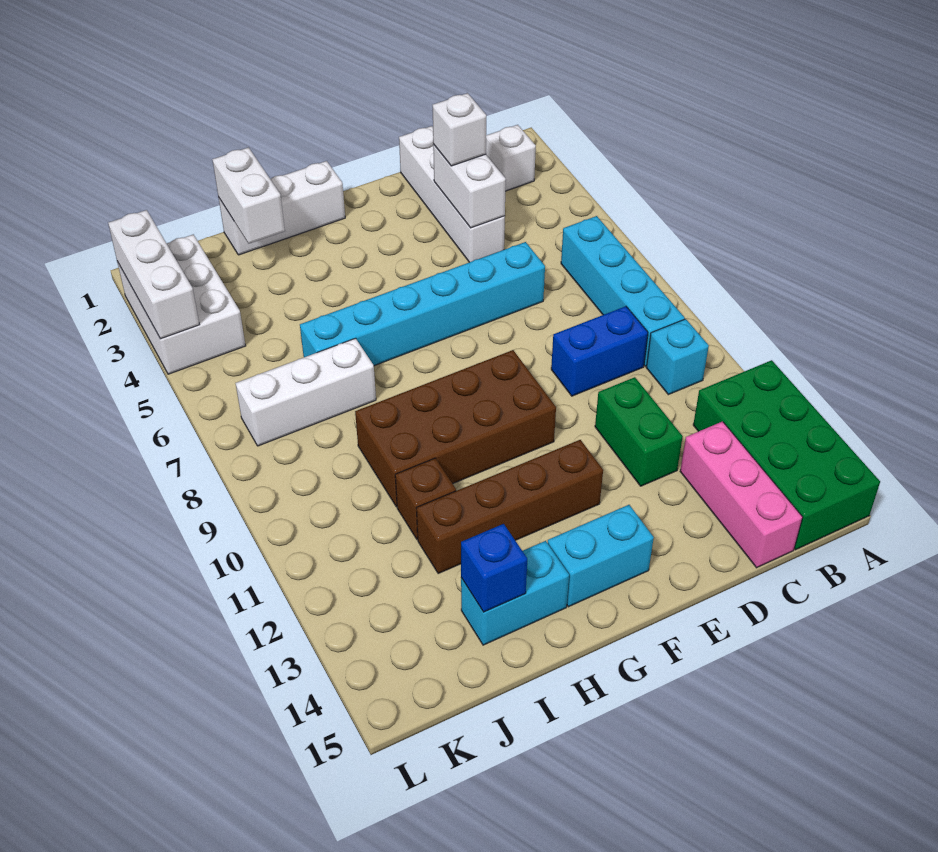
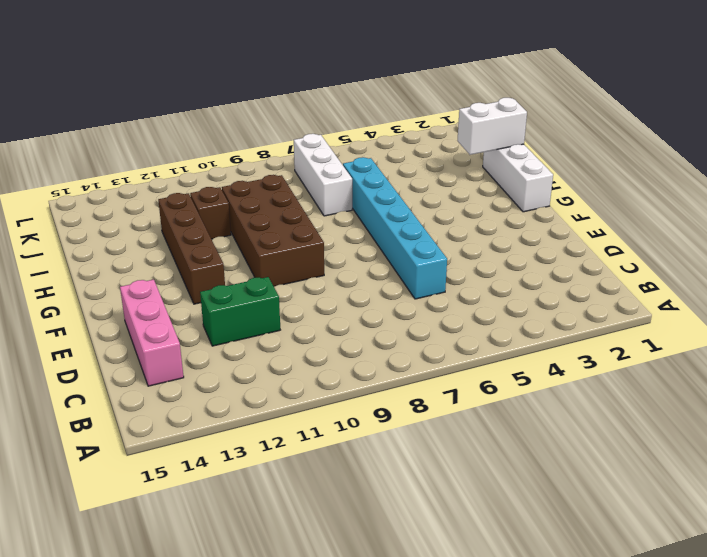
pink 1x3 brick [120,280,184,386] -> pink 1x3 brick turned to [680,421,803,568]
none -> green 2x4 brick [693,360,880,550]
none -> white 1x1 brick [486,125,536,191]
none -> cyan 1x4 brick [561,216,685,366]

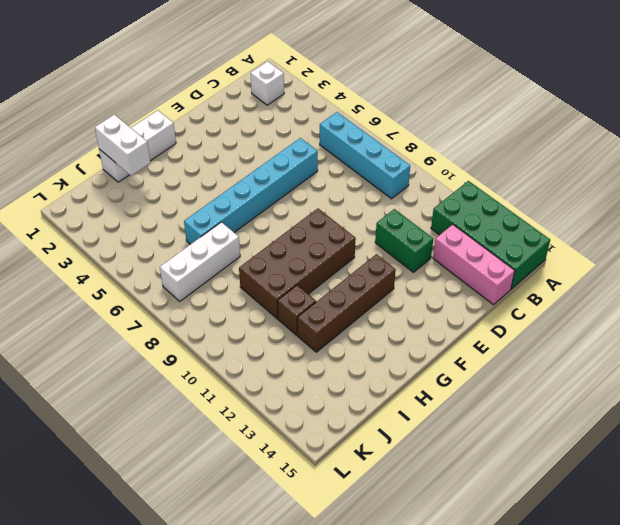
none -> cyan 1x1 brick [646,319,709,395]
none -> blue 1x2 brick [551,306,648,396]
none -> white 1x4 brick [399,126,505,262]

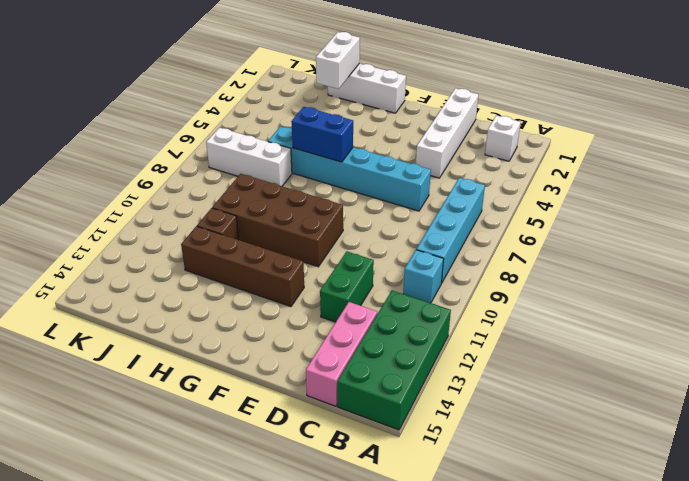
blue 1x2 brick [291,107,353,162] -> blue 1x2 brick moved to [551,306,648,396]
none -> cyan 1x2 brick [548,505,654,607]
none -> cyan 1x2 brick [461,541,569,645]
none -> white 2x3 brick [117,235,245,374]

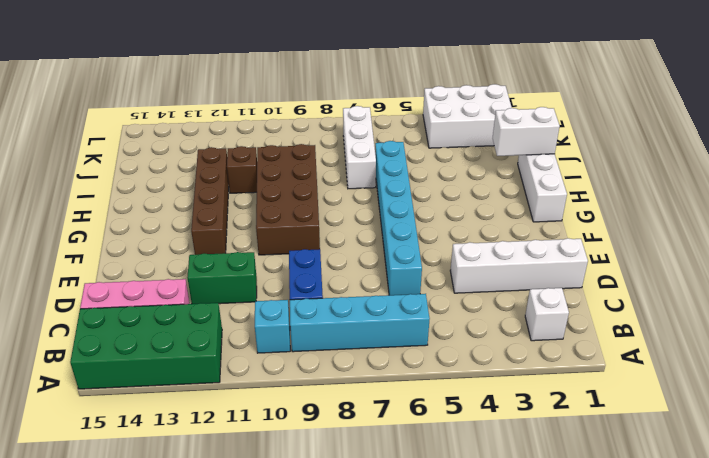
none -> cyan 1x2 brick [548,505,654,607]
none -> cyan 1x2 brick [461,541,569,645]
none -> white 1x2 brick [433,144,506,228]

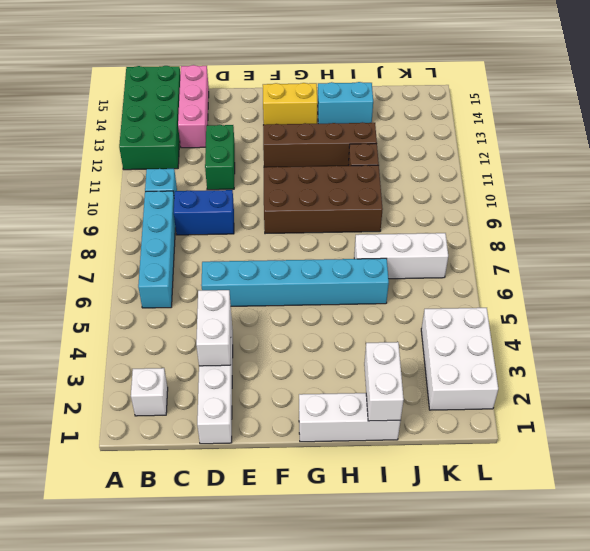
yellow 1x2 brick [263,83,318,125] -> cyan 1x2 brick [548,505,654,607]
none -> blue 1x1 brick [461,524,527,612]
none -> white 1x3 brick [108,210,199,339]
none -> white 1x1 brick [433,93,486,166]

